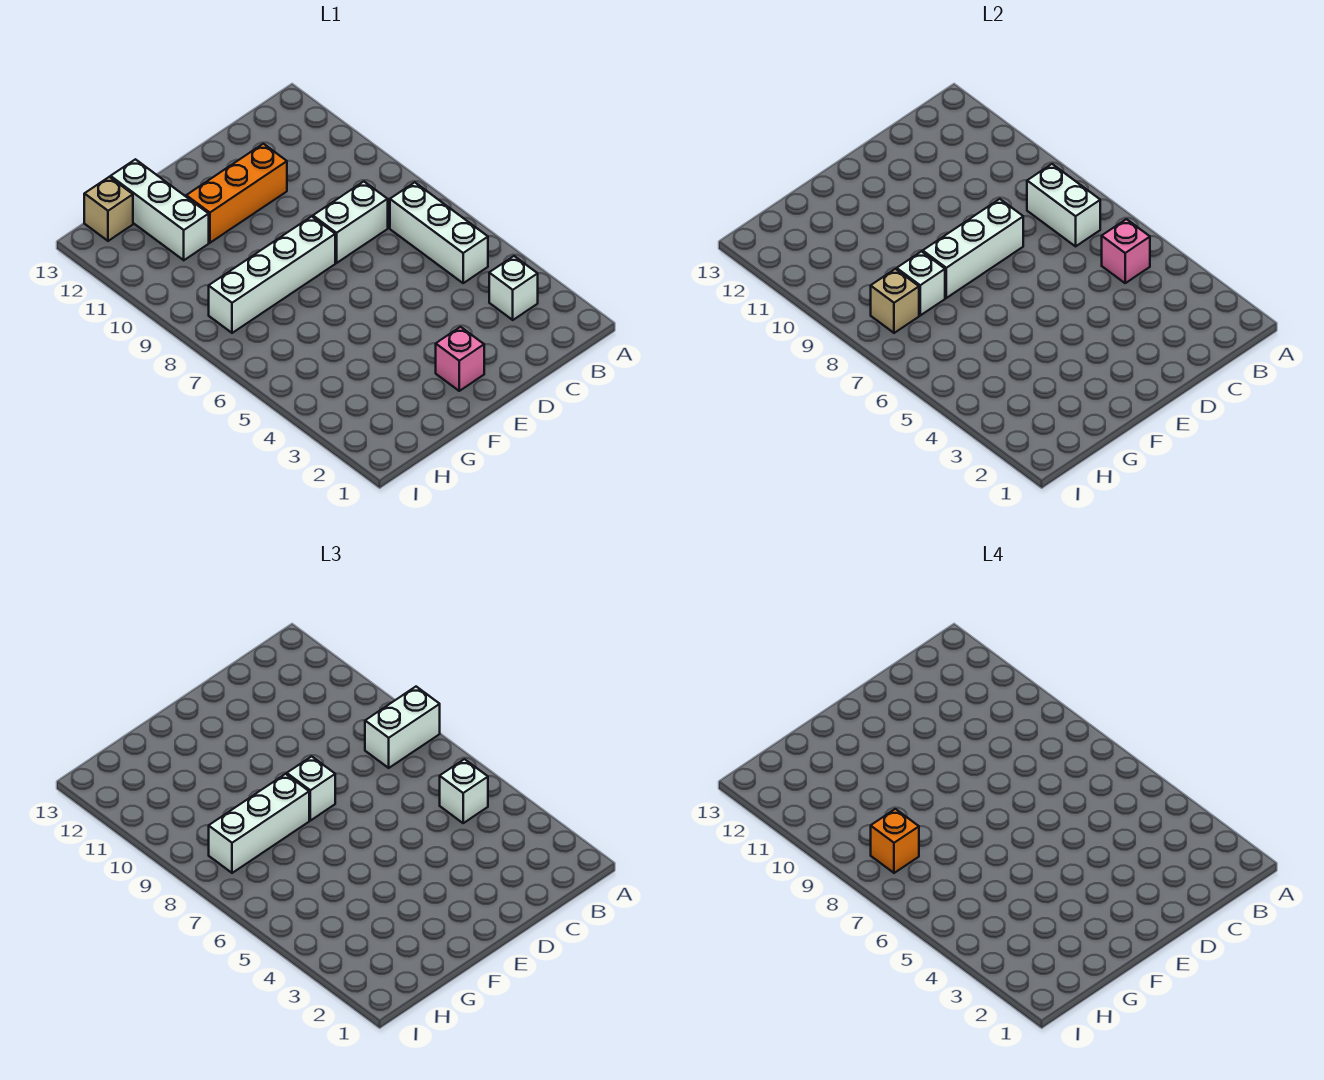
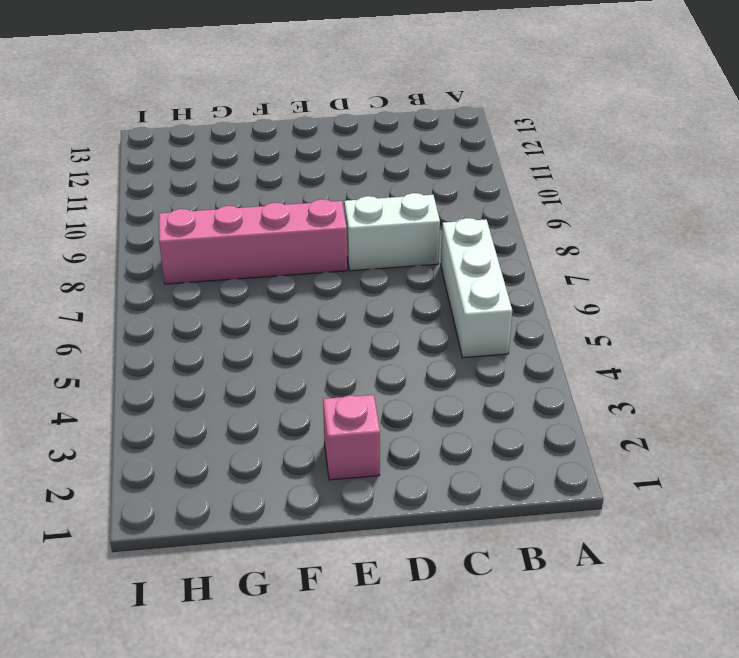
pink 1x4 brick [159,199,347,284] -> white 1x4 brick [209,216,335,333]
none -> white 1x1 brick [489,256,538,320]
none -> orange 1x3 brick [186,144,287,243]
none -> white 1x3 brick [111,159,209,260]

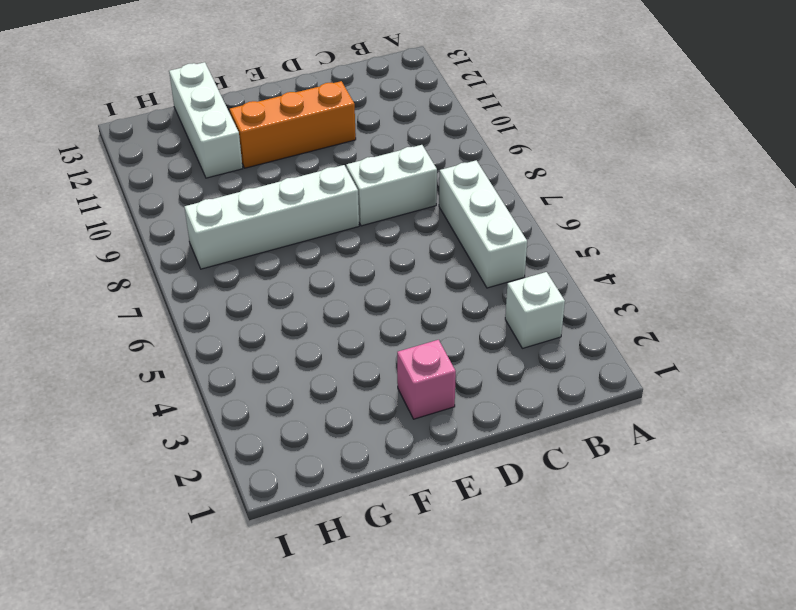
none -> tan 1x1 brick [84,177,133,241]
none -> pink 1x1 brick [1102,219,1150,283]
none -> white 1x2 brick [1027,164,1100,246]

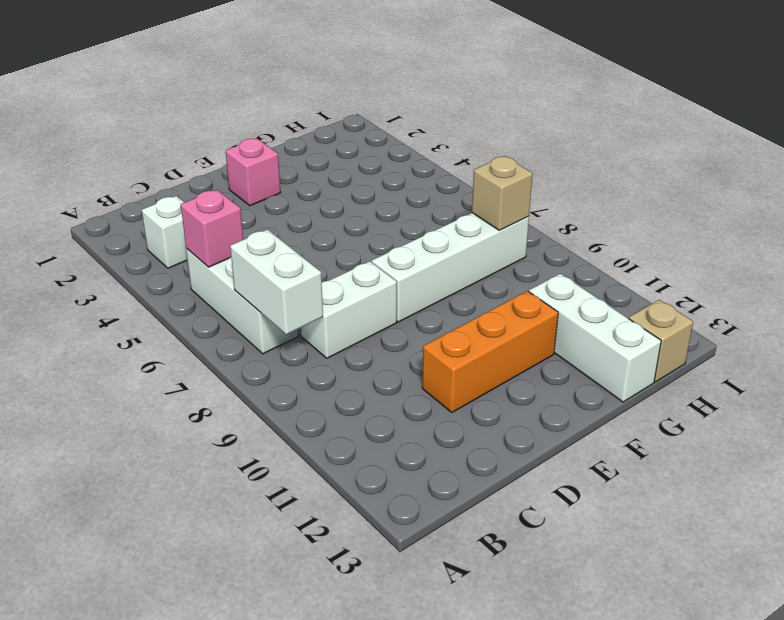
none -> white 1x3 brick [923,199,1023,298]
none -> white 1x1 brick [897,251,945,315]
none -> white 1x2 brick [365,687,440,768]

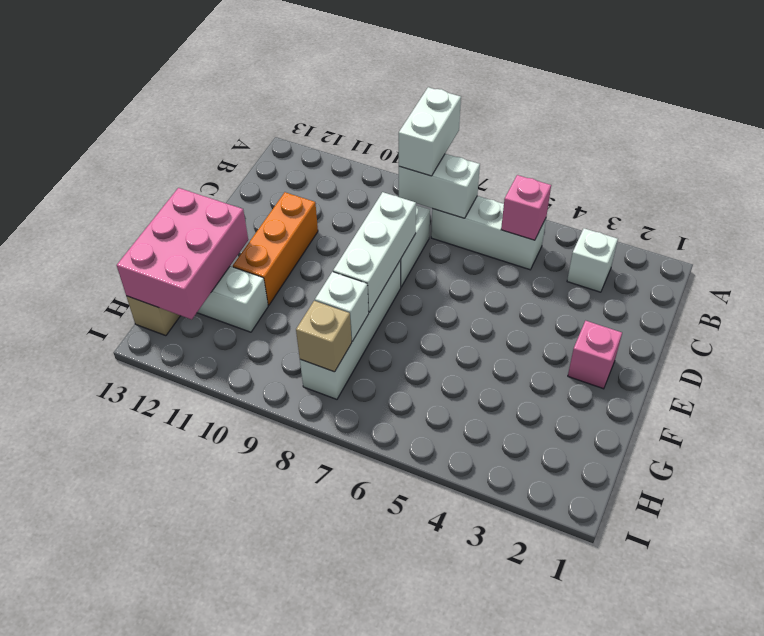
pink 2x3 brick [117,188,248,319] -> none
none -> white 1x1 brick [440,759,488,823]
none -> white 1x1 brick [287,756,335,821]
none -> white 1x3 brick [209,774,309,873]

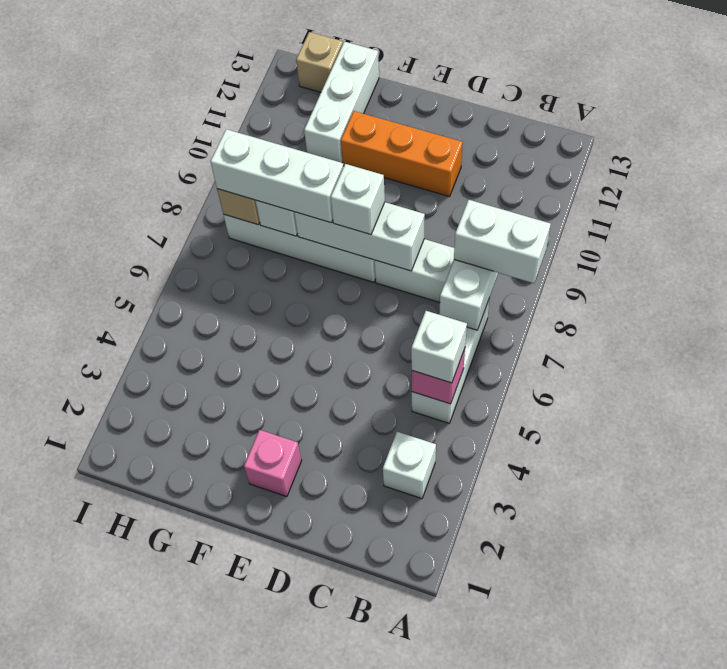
none -> orange 1x1 brick [871,809,919,873]

